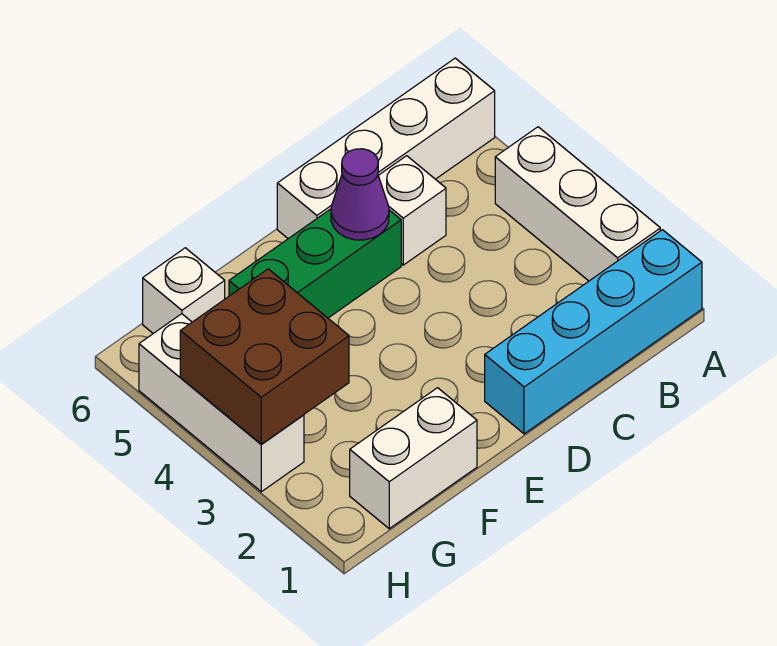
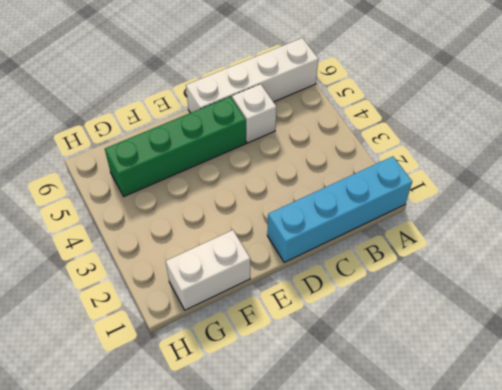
green 1x4 brick [105,97,246,196] -> green 1x3 brick [229,209,401,318]
none -> white 1x3 brick [495,127,660,281]
none -> white 1x1 brick [143,248,225,333]

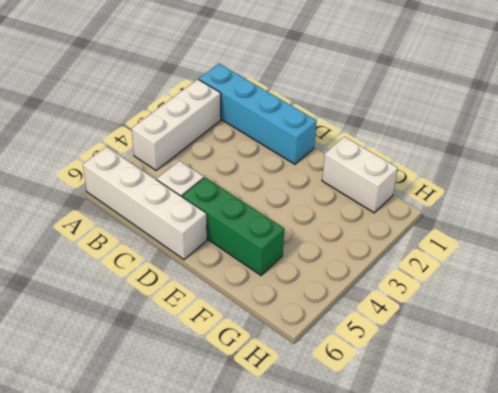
none -> white 1x1 brick [143,248,225,333]
none -> white 1x3 brick [139,314,304,492]

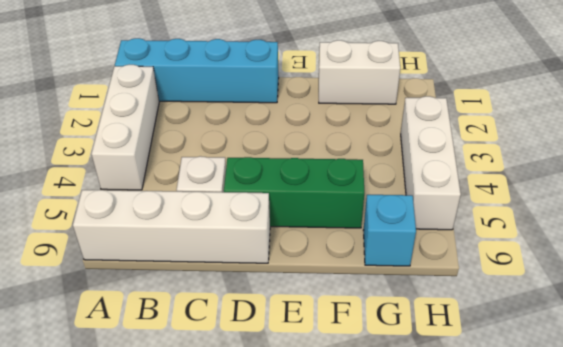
cyan 1x1 brick [363,195,416,266] -> white 1x1 brick [143,248,225,333]
none -> purple 1x1 cone [331,149,389,240]
none -> brown 2x2 brick [180,269,349,444]

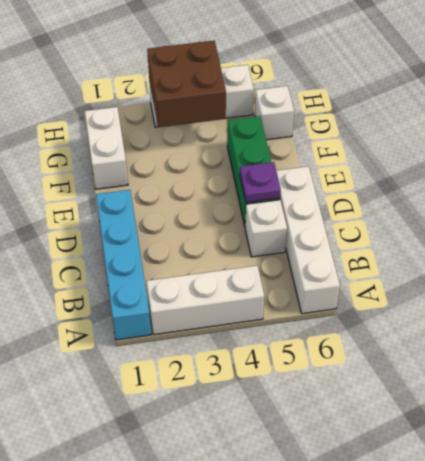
purple 1x1 plate [240,162,281,203] -> purple 1x1 cone [331,149,389,240]

